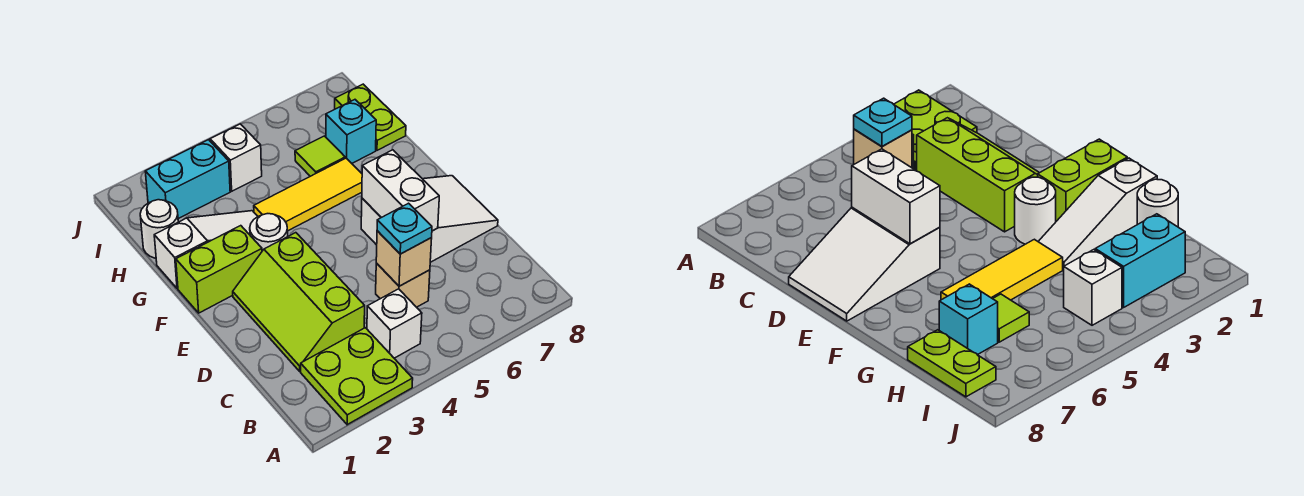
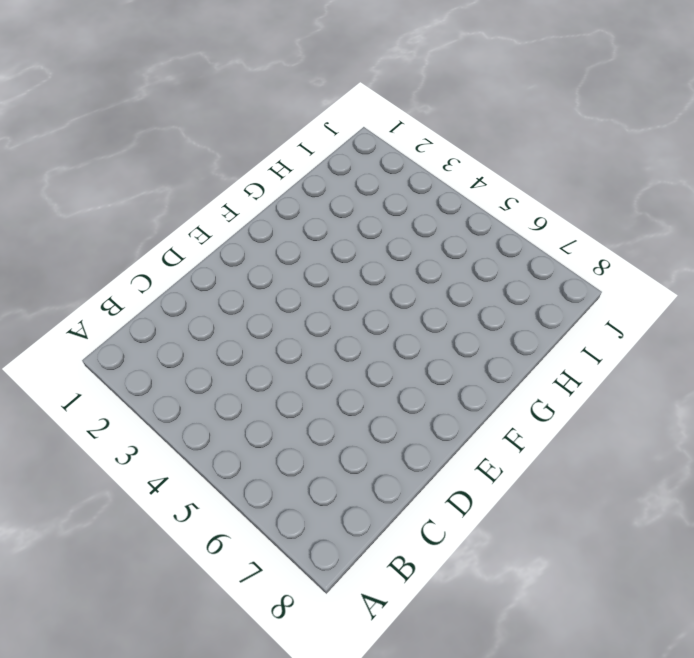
none -> lime 2x2 plate [301,328,413,425]
none -> white 1x1 brick [367,289,422,358]
none -> lime 2x3 slope [233,233,365,371]

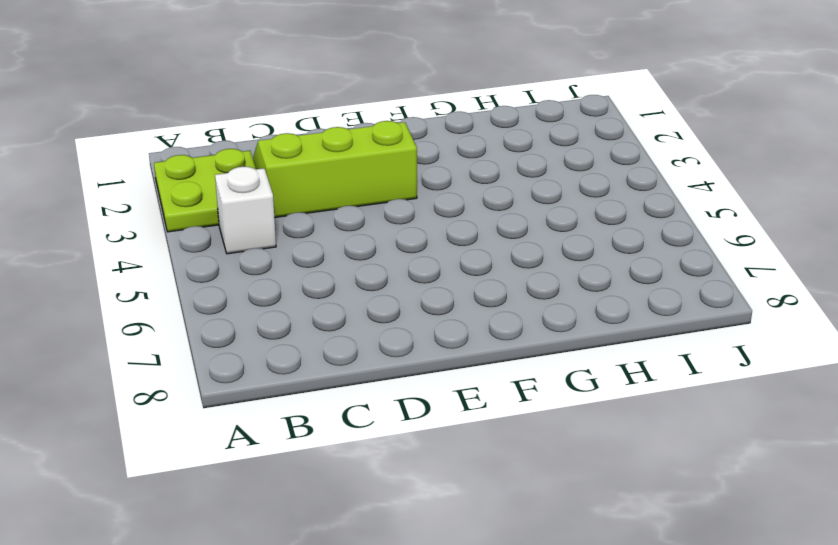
none -> tan 1x1 brick [376,263,430,307]
none -> white 2x3 slope [361,176,498,262]
none -> lime 1x2 brick [176,226,262,313]

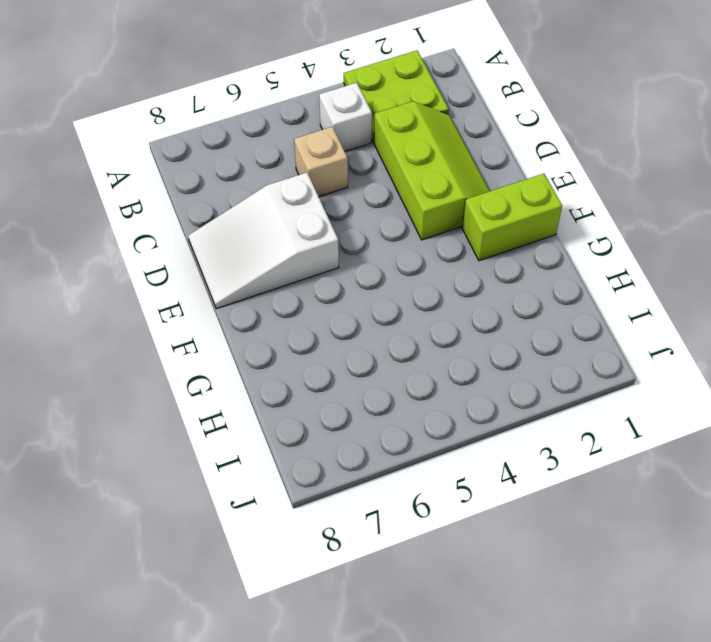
none -> white 1x1 round brick [250,214,288,251]
none -> white 1x3 slope [154,211,258,288]
none -> yellow 1x3 tile [254,158,362,231]

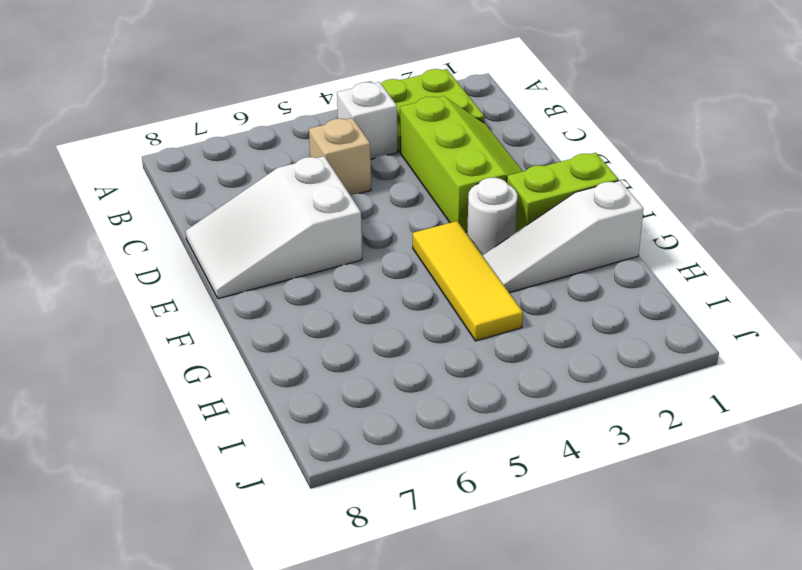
yellow 1x3 tile [413,221,523,341] -> yellow 1x3 tile turned to [254,158,362,231]
none -> white 1x1 round brick [140,200,178,258]
none -> lime 1x1 tile [295,136,345,176]
none -> cyan 1x1 brick [326,100,376,163]

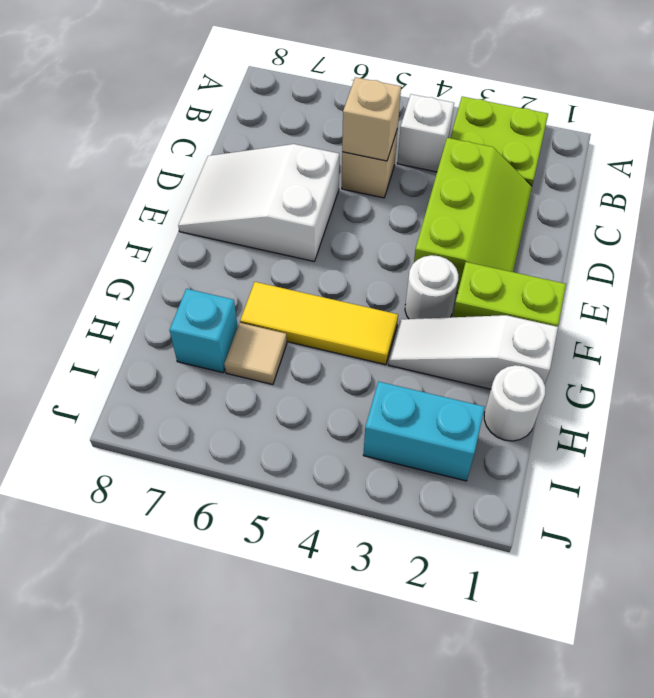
tan 1x1 tile [224,323,287,385] -> lime 1x1 tile [295,136,345,176]
none -> lime 1x2 plate [335,84,406,150]
none -> white 1x1 brick [210,124,262,191]
none -> white 1x2 brick [362,150,439,231]

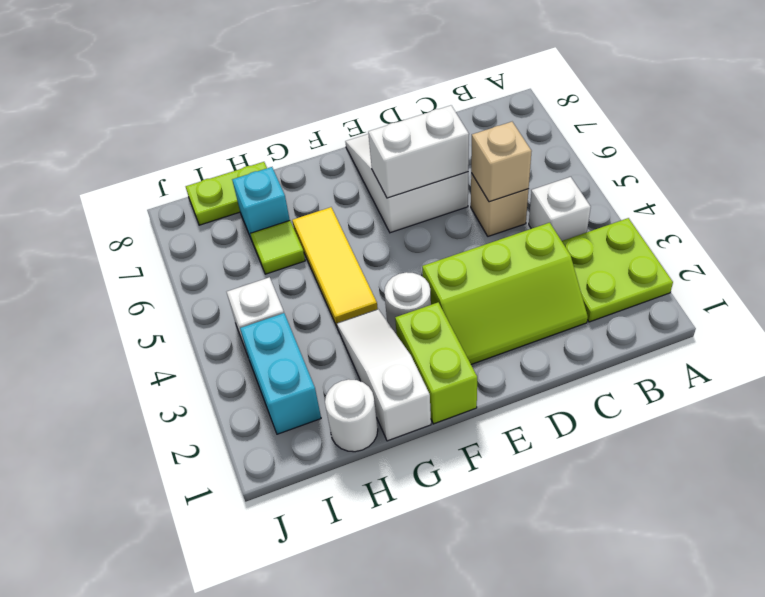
none -> cyan 1x1 plate [377,203,432,254]

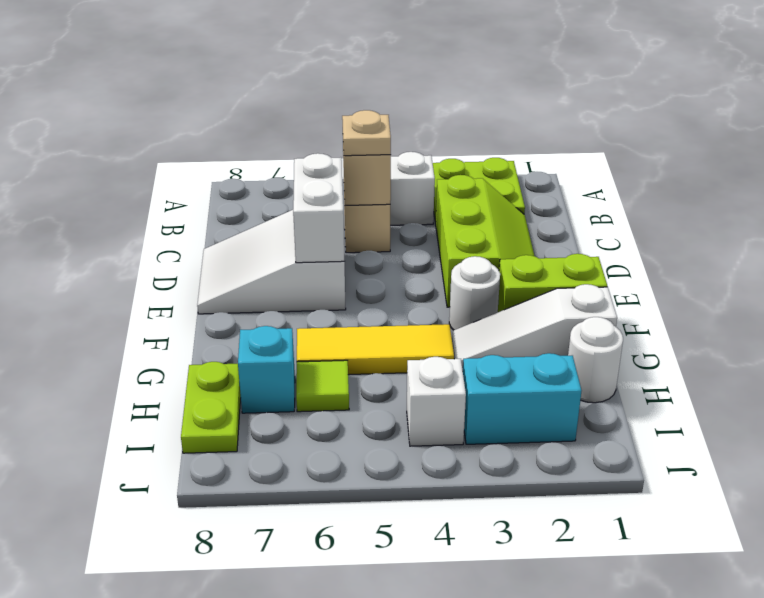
tan 1x1 plate [342,110,391,156] -> cyan 1x1 plate [377,203,432,254]

